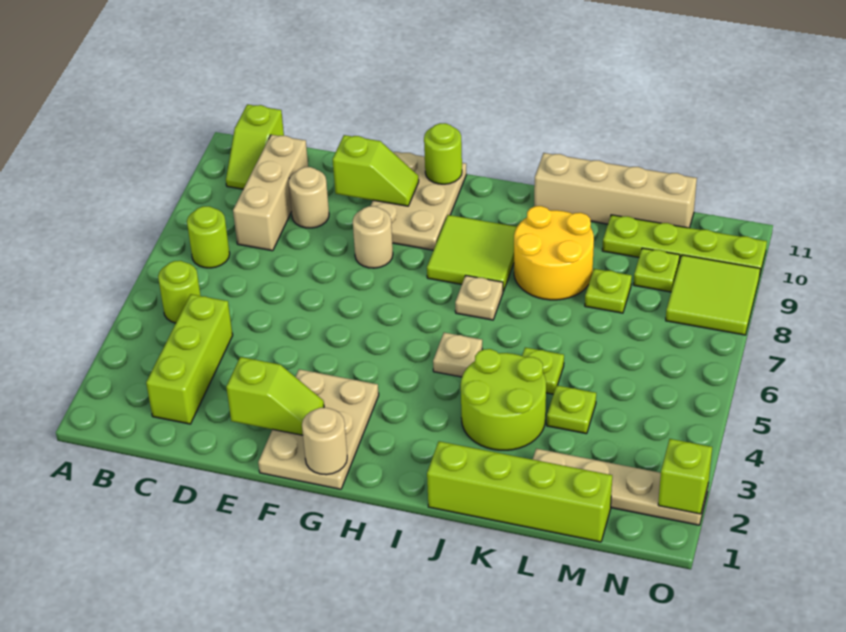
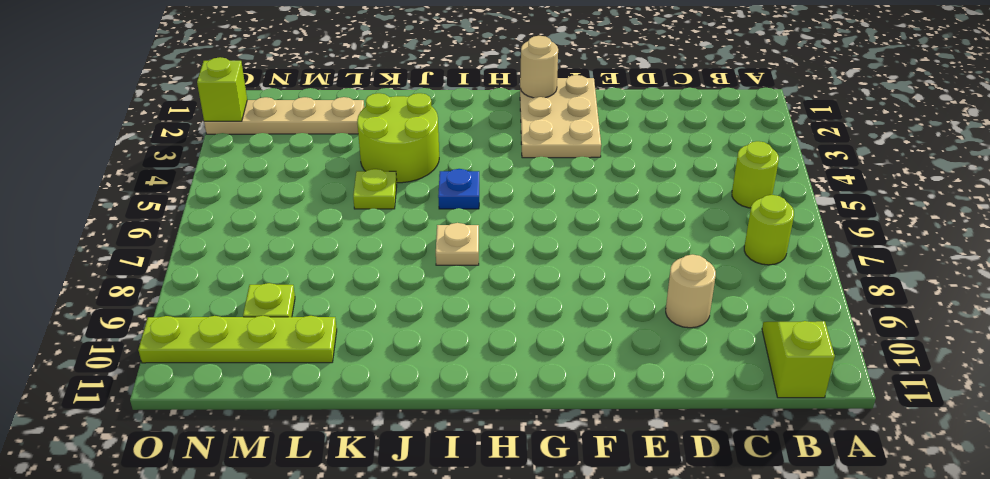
blue 1x1 plate [438,169,479,209] -> tan 1x1 plate [433,333,482,377]
none -> lime 1x3 brick [146,294,233,424]
none -> tan 1x3 brick [233,135,308,251]
none -> tan 1x1 round brick [353,206,393,268]

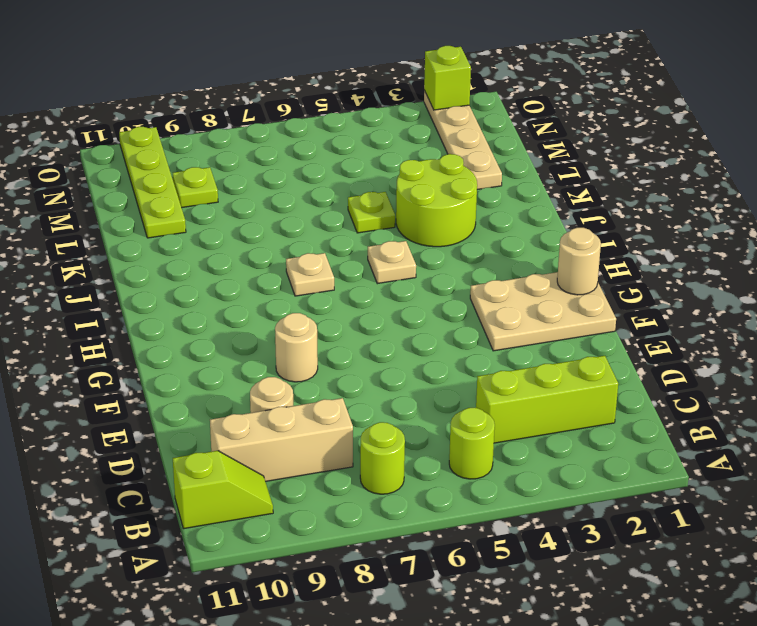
none -> tan 2x3 plate [371,152,466,250]
none -> lime 2x2 tile [427,215,517,291]
none -> lime 1x4 brick [427,441,612,542]

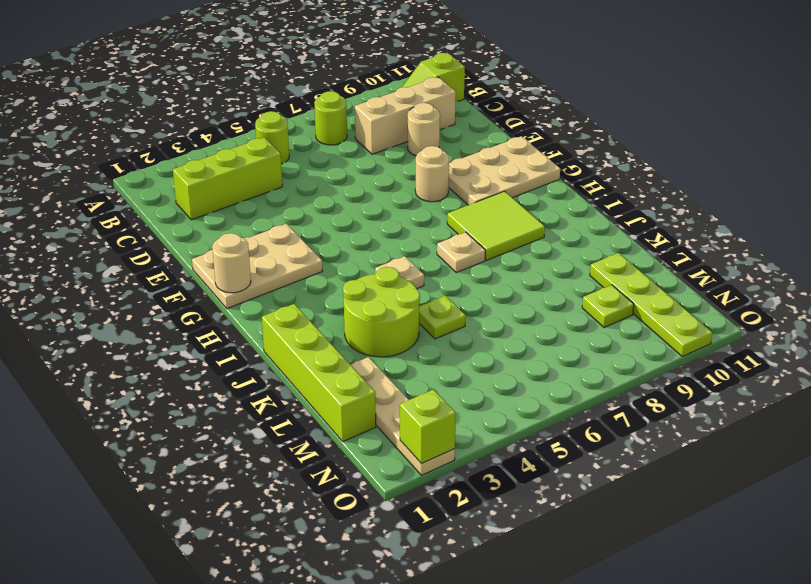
none -> yellow 2x2 round brick [514,206,594,300]
none -> tan 1x4 brick [534,153,697,228]
none -> lime 1x1 plate [547,385,596,434]

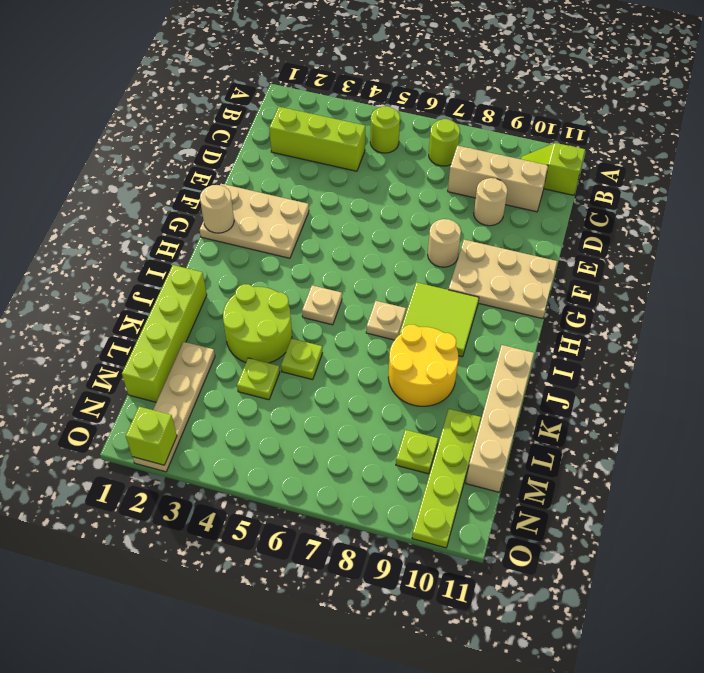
none -> lime 1x1 plate [585,269,632,313]
none -> lime 2x2 tile [666,255,760,335]
none -> lime 1x2 slope [226,357,324,435]

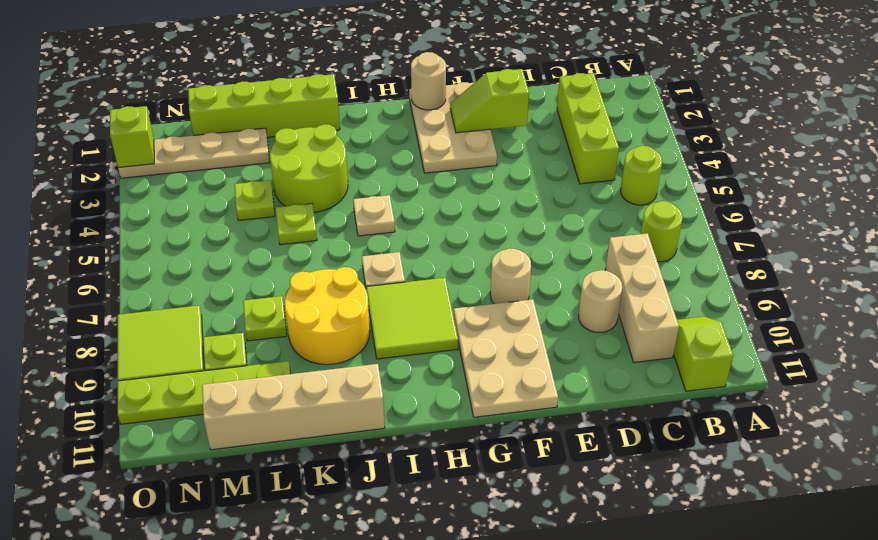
none -> lime 1x2 slope [333,135,419,206]
none -> lime 1x1 round brick [424,123,462,184]

